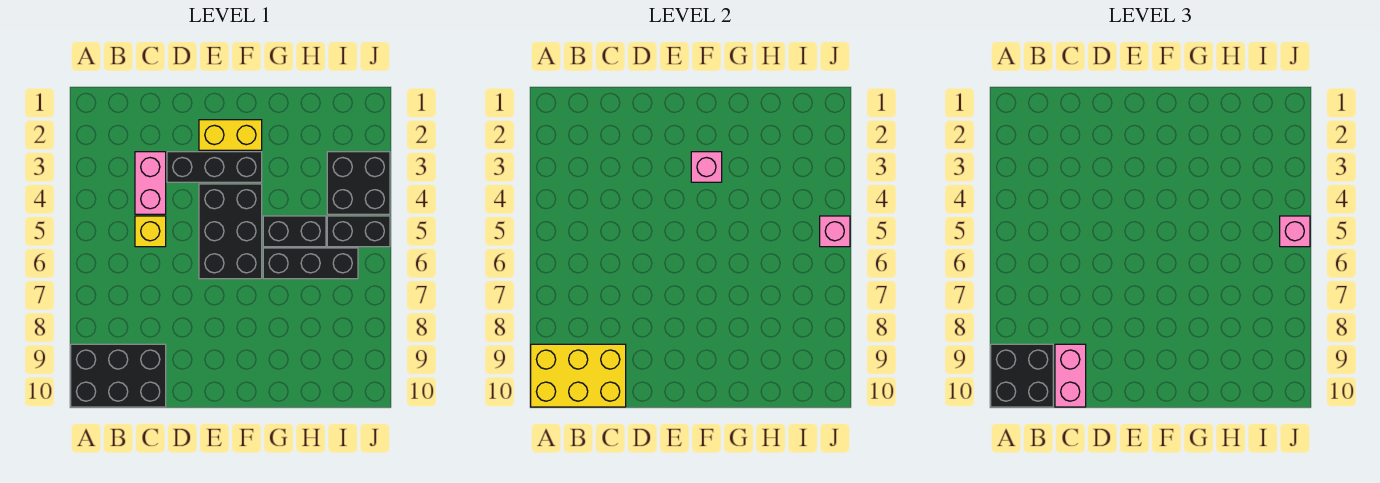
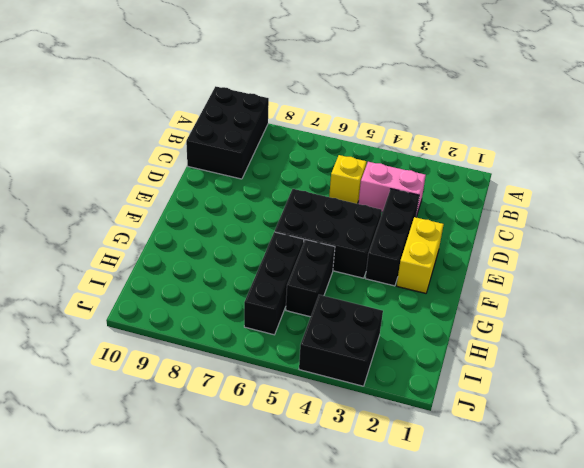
none -> black 1x2 brick [327,216,390,247]
none -> yellow 2x3 brick [531,344,626,407]
none -> pink 1x1 brick [691,152,722,182]

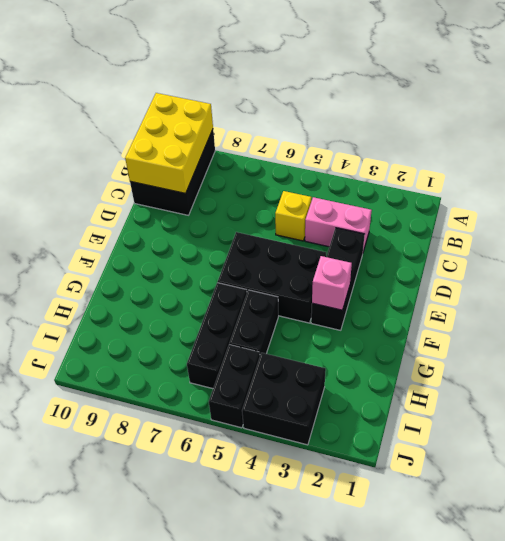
none -> yellow 1x2 brick [199,120,262,150]
none -> pink 1x1 brick [820,216,850,247]
none -> black 2x2 brick [991,344,1053,407]

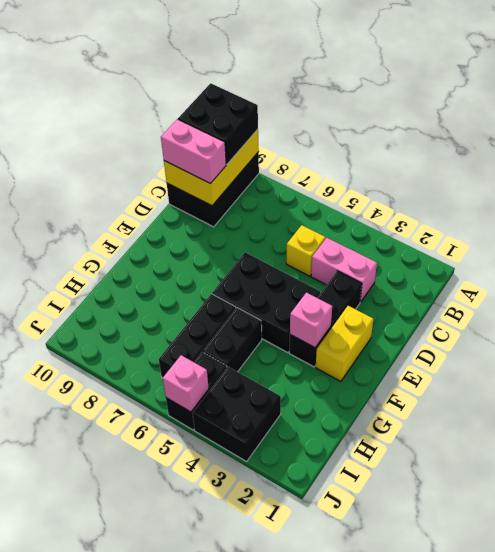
none -> pink 1x1 brick [1280,216,1310,247]

